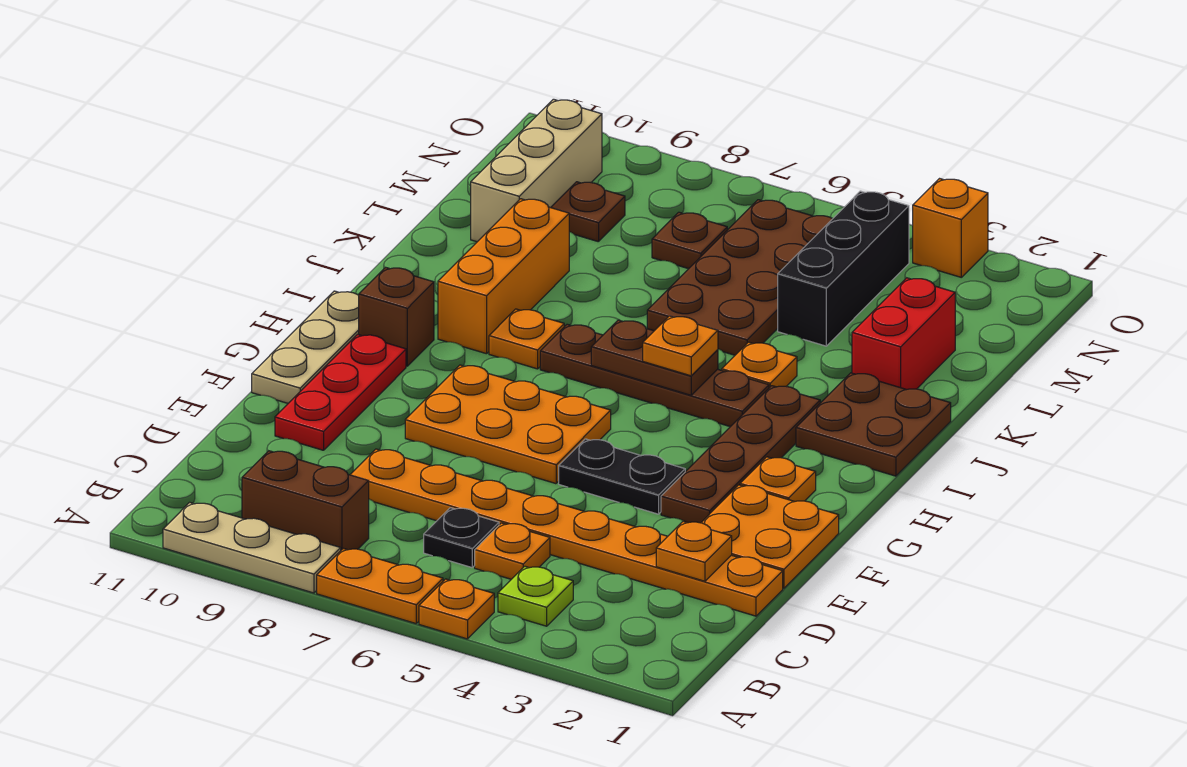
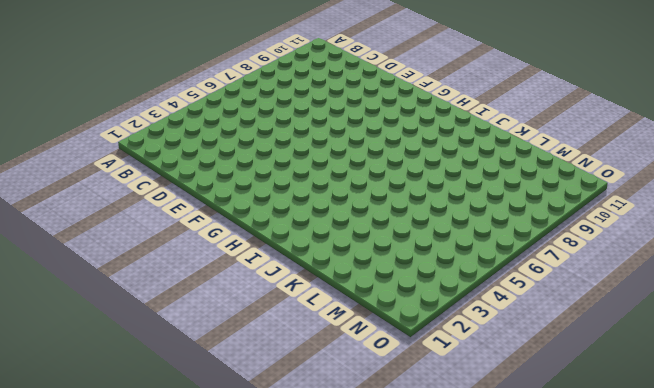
none -> orange 1x1 plate [419,579,494,639]
none -> orange 1x2 plate [317,548,443,624]
none -> tan 1x3 plate [163,502,341,593]
none -> lime 1x1 plate [498,566,573,626]

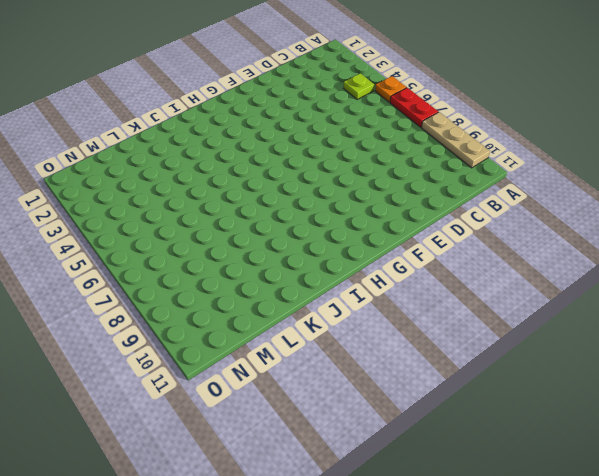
red 1x2 plate [390,88,438,127] -> orange 1x2 plate [317,548,443,624]
none -> brown 1x2 brick [242,451,369,550]
none -> orange 1x1 plate [475,523,550,579]
none -> black 1x1 plate [424,508,499,568]
none -> orange 1x8 plate [350,449,783,616]

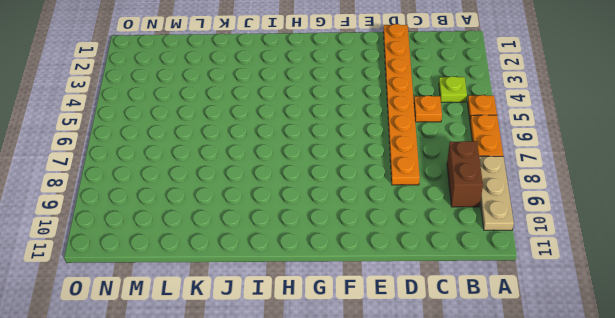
none -> black 1x1 plate [424,508,499,568]
none -> orange 2x2 plate [701,485,839,588]
none -> red 1x3 plate [275,334,406,450]
none -> brown 1x4 plate [661,386,820,523]

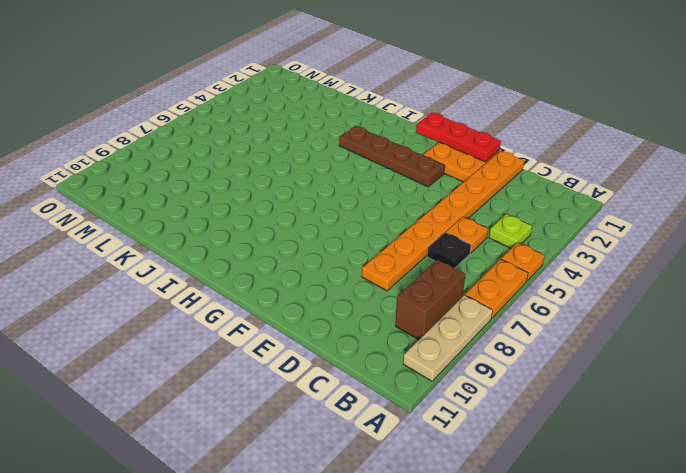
red 1x3 plate [416,113,501,162] -> red 1x3 plate moved to [275,334,406,450]
none -> black 1x2 plate [559,439,685,514]
none -> orange 2x3 plate [405,365,611,484]
none -> tan 1x3 plate [252,291,359,403]
none -> orange 1x1 plate [740,457,816,502]

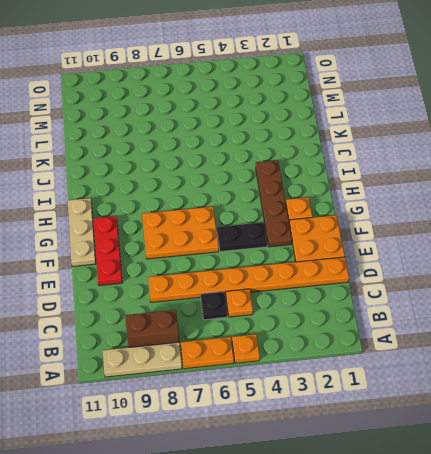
none -> lime 1x1 plate [498,566,573,626]
none -> brown 1x1 brick [359,267,434,366]
none -> brown 2x2 plate [796,373,951,476]
none -> brown 1x4 plate [540,324,769,427]

